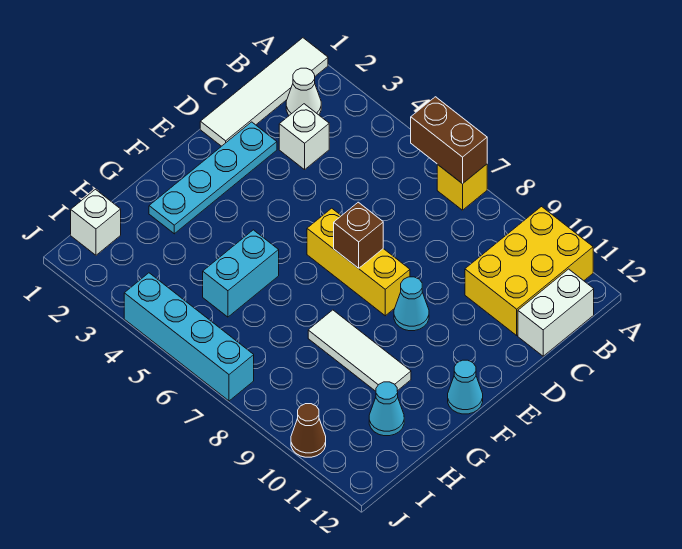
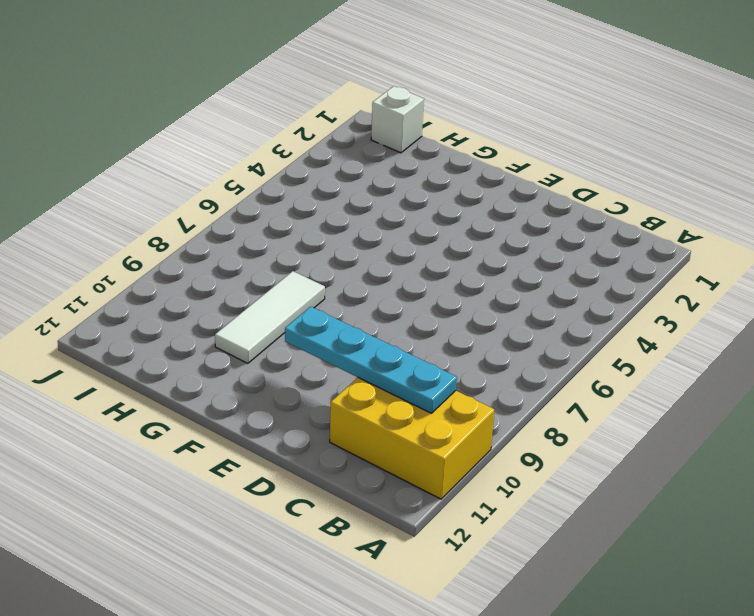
cyan 1x4 plate [285,307,457,413] -> cyan 1x4 plate moved to [149,122,277,234]
none -> white 1x4 tile [200,38,328,146]
none -> yellow 1x1 brick [437,164,487,210]
none -> white 1x1 cone [286,68,321,115]

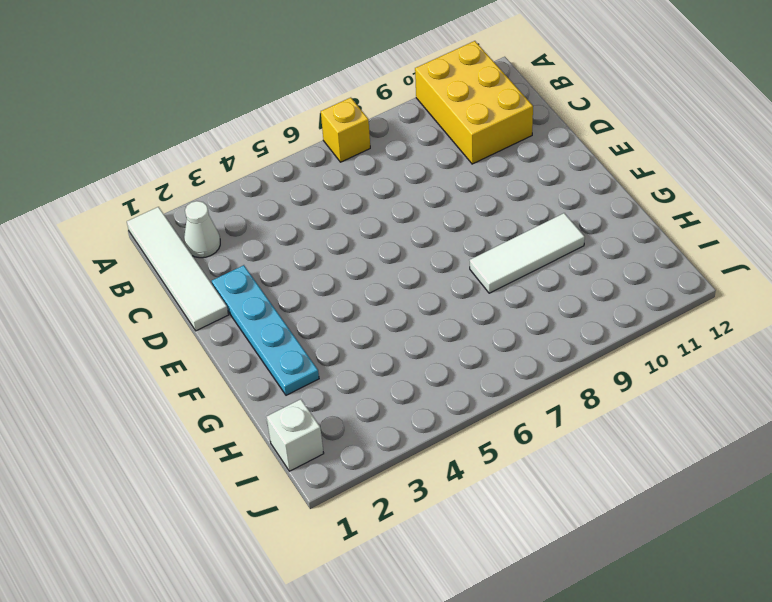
none -> white 1x2 brick [518,269,594,356]
none -> white 1x1 brick [279,104,329,170]
none -> yellow 1x3 brick [307,208,410,316]

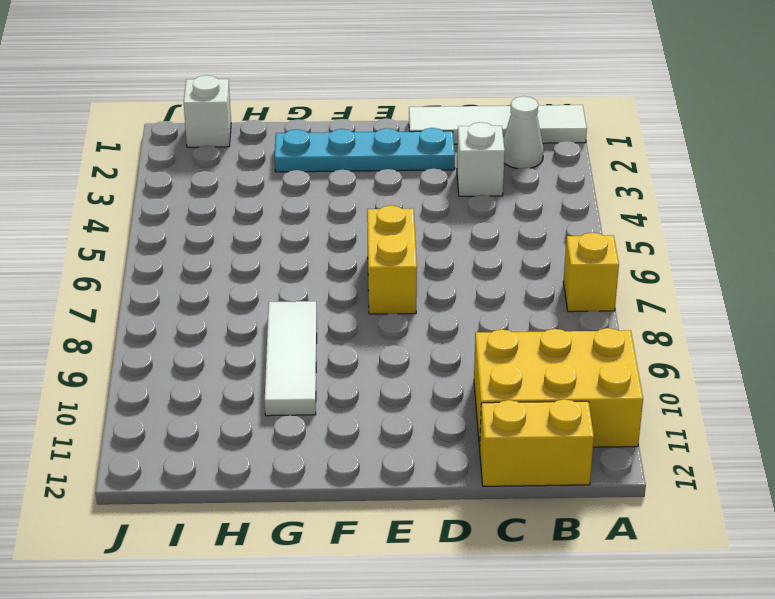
yellow 1x2 brick [480,399,594,486] -> white 1x2 brick [518,269,594,356]
yellow 1x2 brick [367,205,417,314] -> yellow 1x3 brick [307,208,410,316]
none -> cyan 1x1 cone [394,277,429,331]
none -> cyan 1x1 cone [448,360,483,414]
none -> cyan 1x2 brick [203,230,279,317]

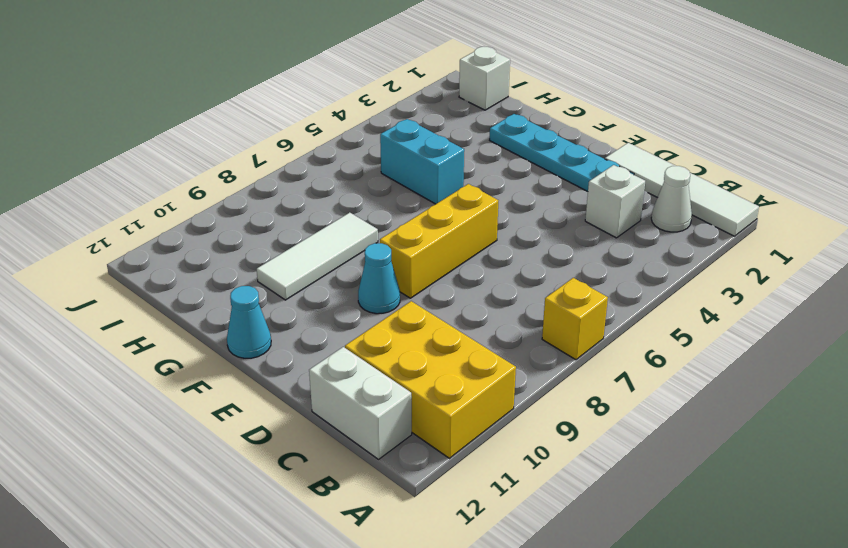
none -> cyan 1x1 cone [369,382,404,436]
none -> cyan 1x4 brick [124,273,254,401]
none -> brown 1x1 cone [291,404,326,457]

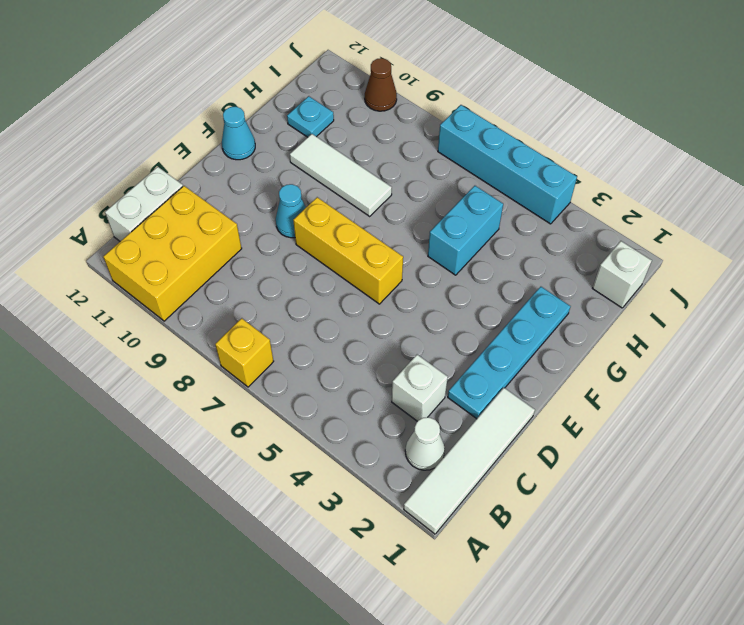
cyan 1x1 plate [287,96,334,137] -> cyan 1x1 cone [369,382,404,436]
none -> brown 1x2 brick [411,97,487,184]
none -> brown 1x1 brick [334,202,383,268]

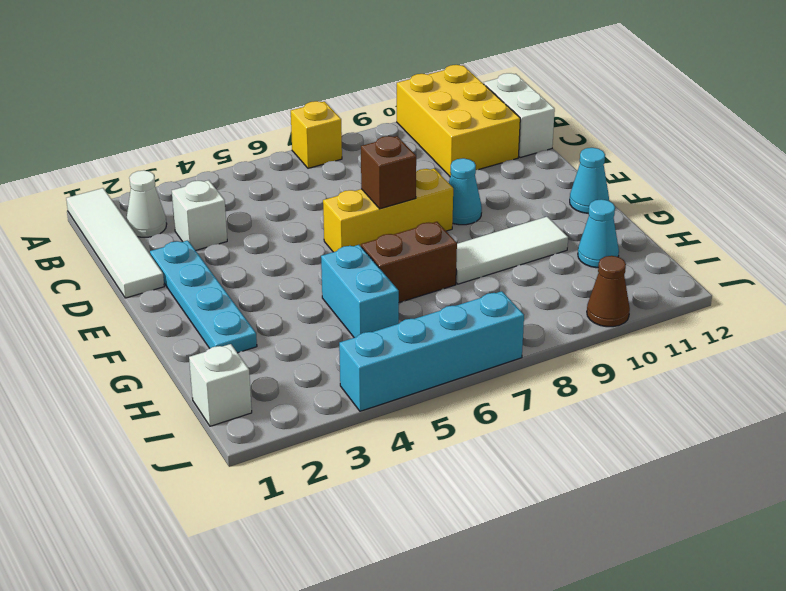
brown 1x2 brick [361,222,457,302] -> brown 1x2 brick moved to [411,97,487,184]

